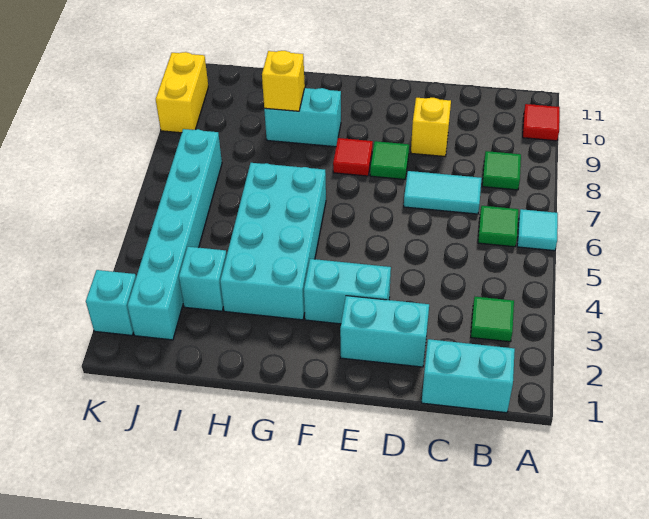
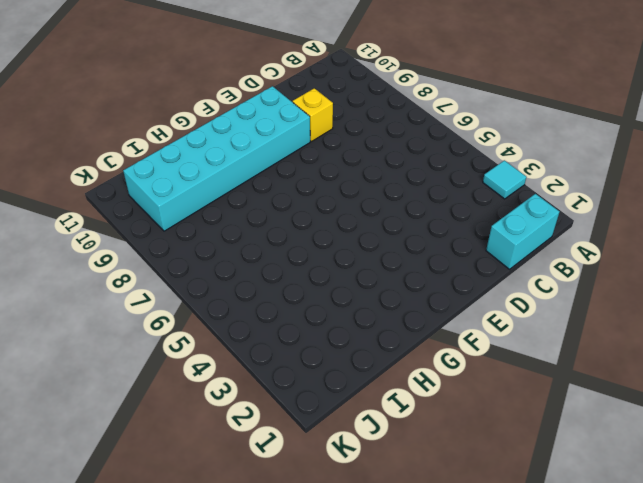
cyan 1x1 tile [483,160,526,199] -> cyan 1x1 tile moved to [517,209,558,251]
cyan 2x6 brick [123,86,310,231] -> cyan 1x2 brick [264,88,341,147]
none -> red 1x1 tile [523,104,560,141]
none -> green 1x1 tile [471,297,514,342]
none -> green 1x1 tile [478,206,518,247]

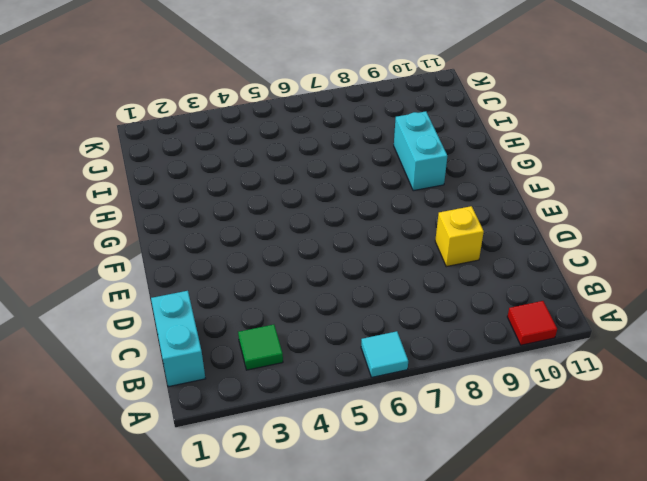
none -> green 1x1 tile [478,206,518,247]
none -> green 1x1 tile [482,151,521,190]
none -> cyan 1x2 tile [404,171,482,214]

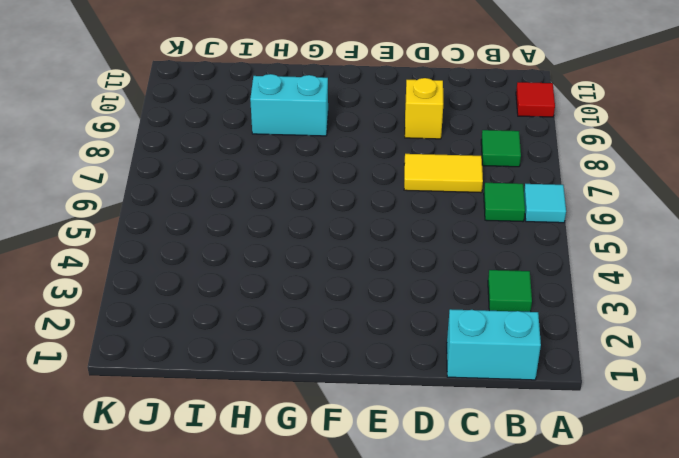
yellow 1x2 tile [404,154,483,193] -> cyan 1x2 tile [404,171,482,214]
none -> cyan 1x2 brick [340,296,429,367]
none -> cyan 1x2 brick [304,259,391,324]
none -> green 1x1 tile [370,141,409,179]

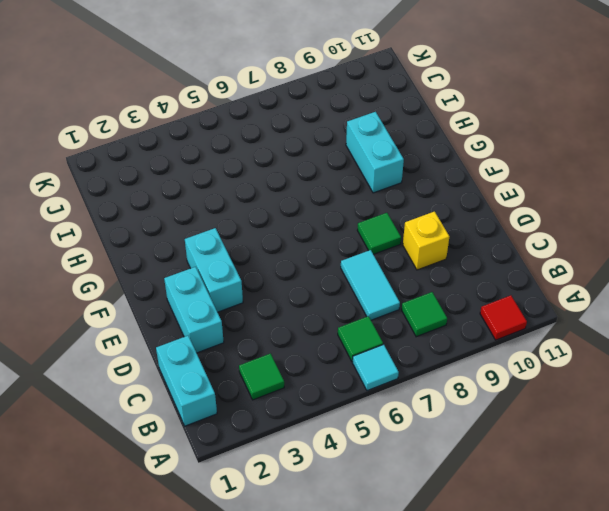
none -> red 1x1 tile [333,138,373,176]
none -> cyan 2x4 brick [220,163,326,320]
none -> cyan 1x1 brick [179,247,227,311]

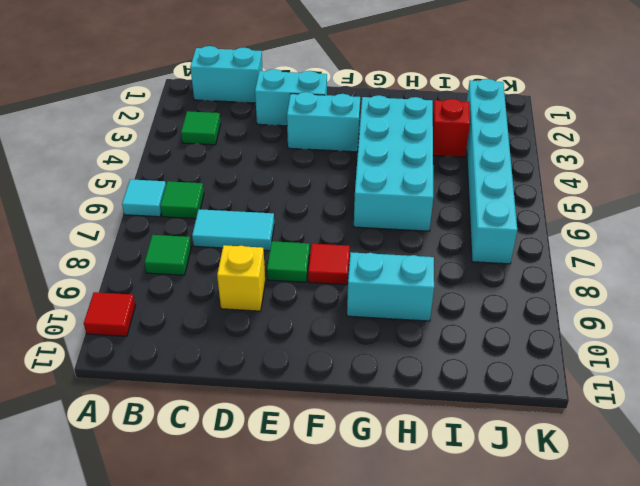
red 1x1 brick [433,99,470,157] -> cyan 1x1 brick [179,247,227,311]
none -> cyan 1x1 brick [86,270,136,335]
none -> yellow 1x2 brick [156,52,208,133]
none -> yellow 1x1 brick [262,51,305,111]

